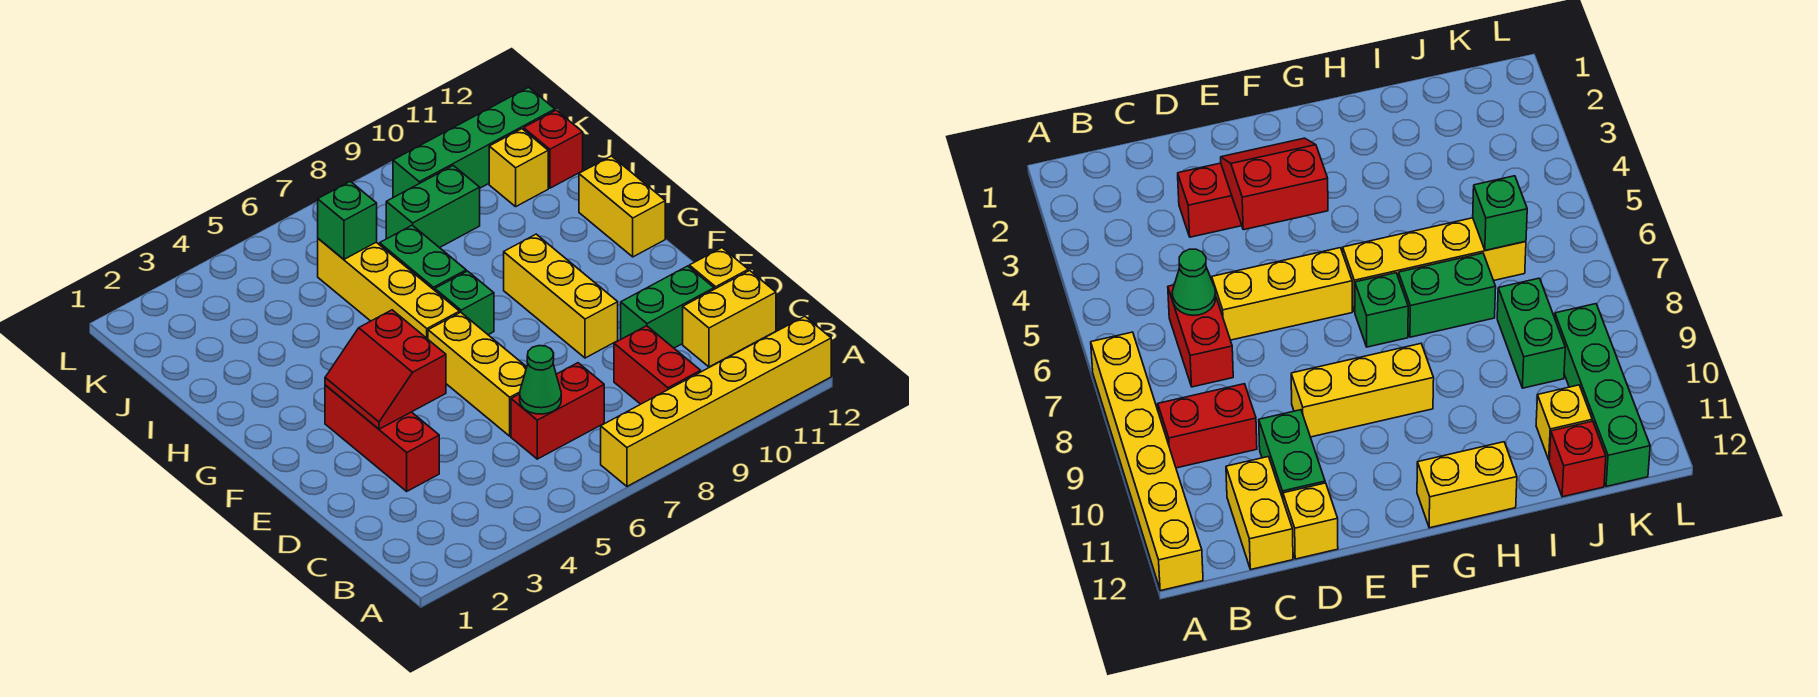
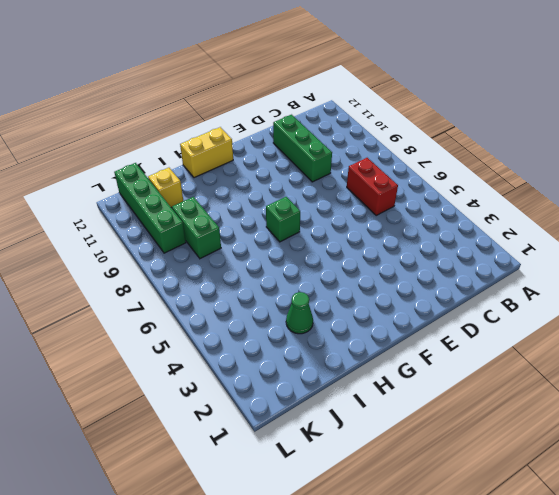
green 1x3 brick [273,115,332,182] -> green 1x2 brick [621,266,714,348]
green 1x1 cone [286,292,313,334] -> green 1x1 cone moved to [520,346,561,414]
none -> yellow 1x6 brick [601,316,831,486]
none -> red 1x2 brick [614,326,701,404]
none -> yellow 1x2 brick [683,271,776,367]

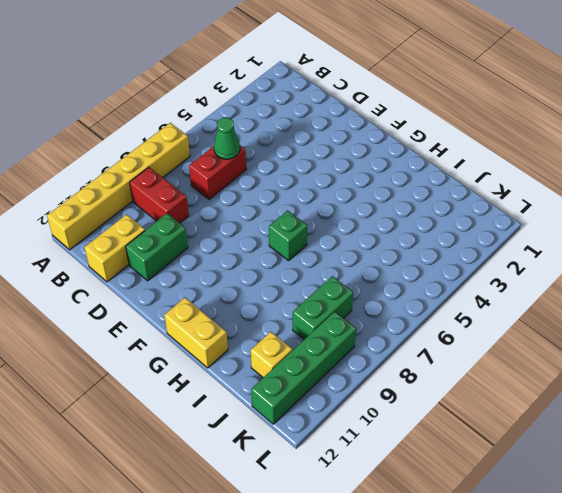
none -> red 1x3 brick [325,385,439,491]
none -> yellow 1x3 brick [428,312,527,436]
none -> yellow 1x1 brick [689,248,748,289]

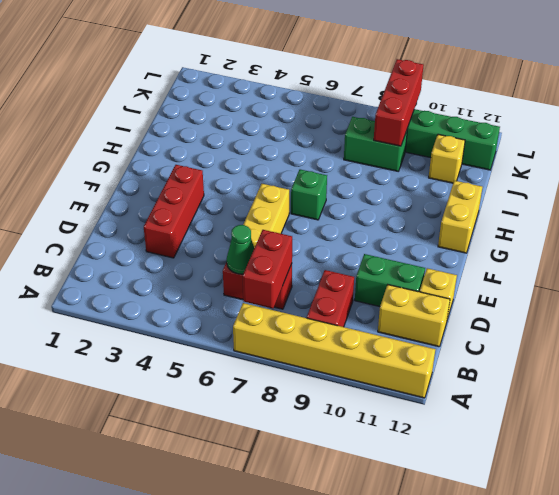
red 1x2 brick [243,230,292,308] -> none
red 1x3 brick [374,59,424,146] -> none
none -> yellow 1x3 brick [504,234,618,358]
none -> yellow 1x4 brick [318,239,460,339]
none -> green 1x2 brick [380,225,466,290]

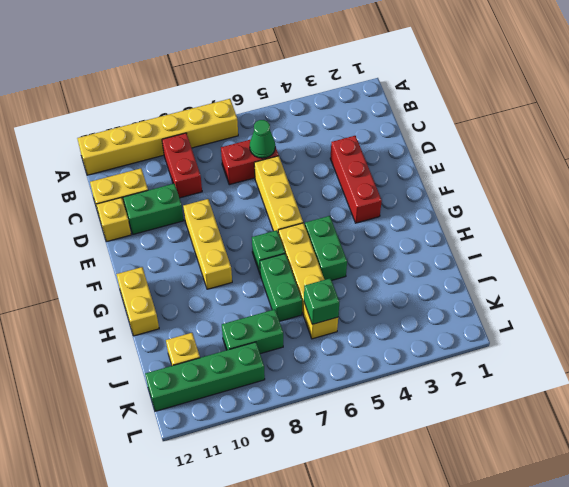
green 1x2 brick [305,216,347,280] -> none
none -> red 1x1 brick [524,110,583,188]
none -> red 2x2 slope [325,310,446,429]

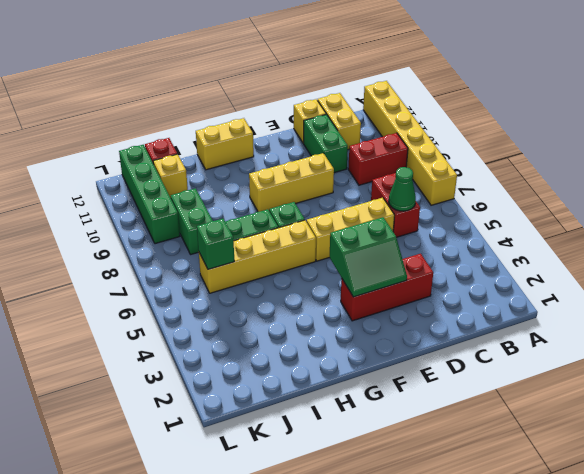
green 2x2 slope [330,217,407,297] -> red 2x2 slope [325,310,446,429]

